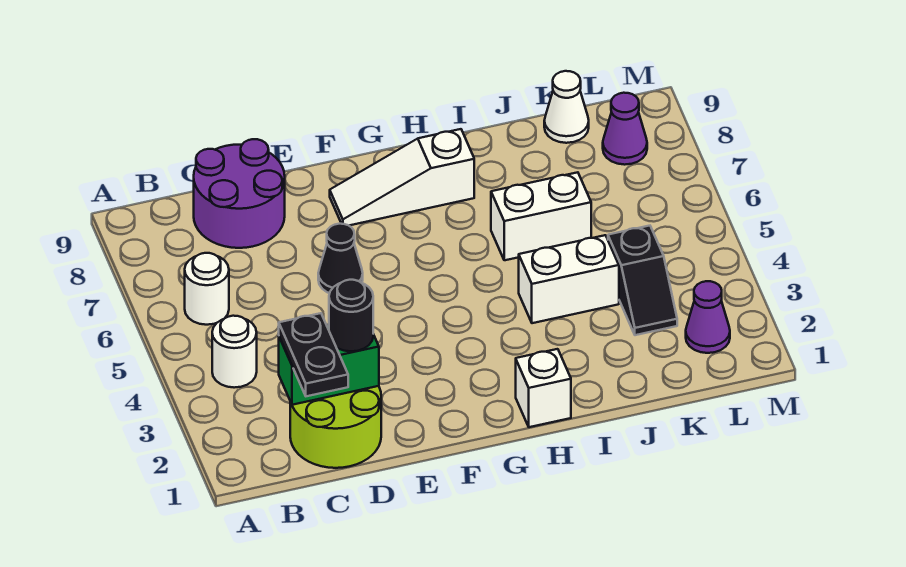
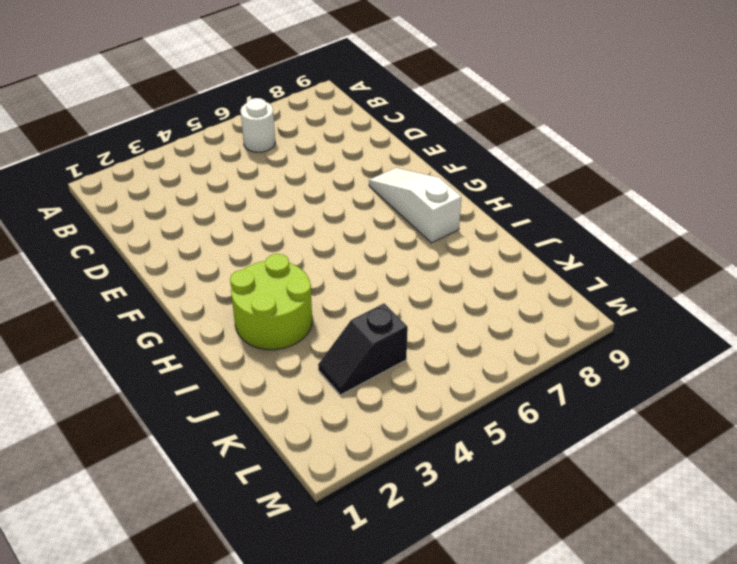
lime 2x2 round brick [230,254,312,350] -> lime 2x2 round brick moved to [290,386,381,468]
none -> white 1x1 round brick [212,316,257,388]
none -> purple 2x2 round brick [194,139,285,248]
none -> black 1x1 cone [318,224,363,293]

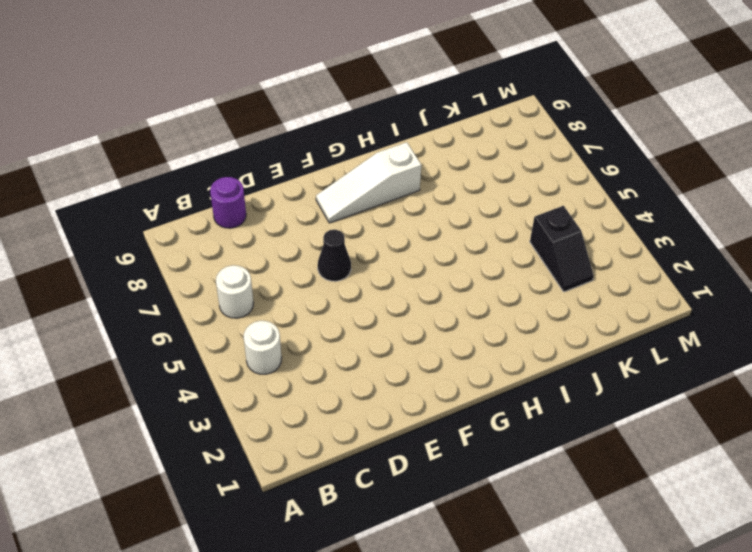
purple 1x1 round brick [210,177,246,228] -> purple 2x2 round brick [194,139,285,248]
none -> lime 2x2 round brick [290,386,381,468]
none -> white 1x1 brick [516,349,571,427]
none -> white 1x2 brick [519,235,619,323]

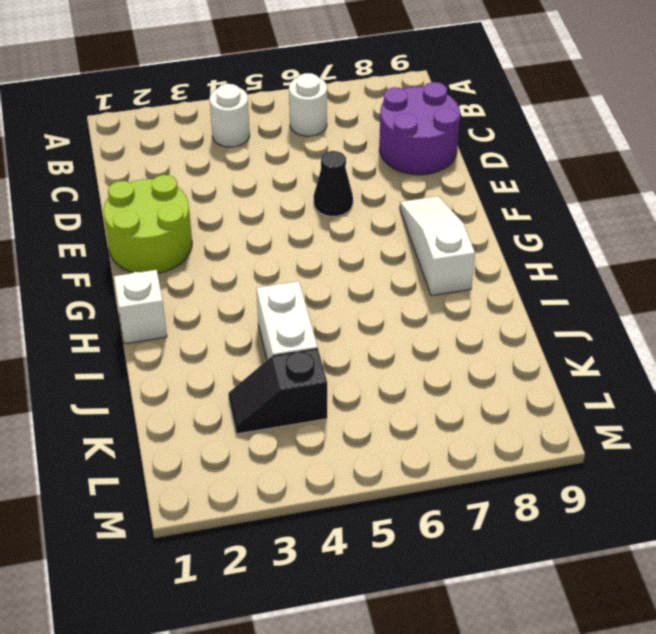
lime 2x2 round brick [103,175,192,273] -> lime 2x2 round brick moved to [290,386,381,468]
none -> white 1x2 brick [491,172,591,260]
none -> white 1x1 cone [544,71,589,143]
none -> purple 1x1 cone [686,281,730,353]

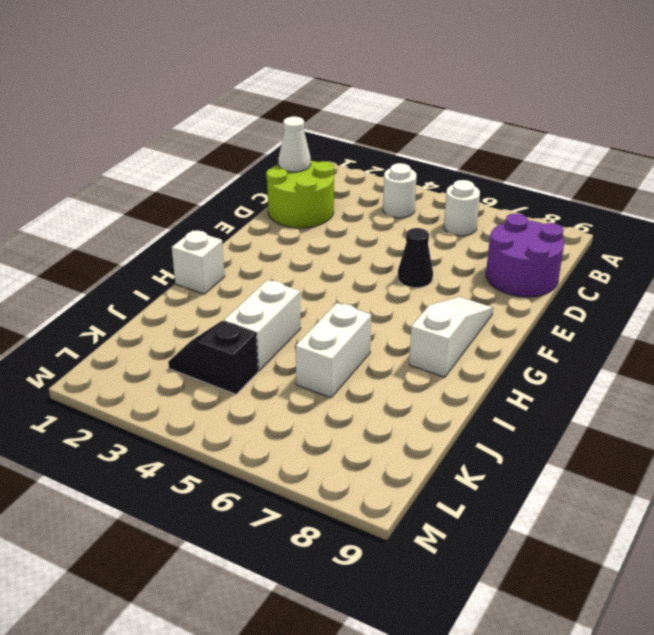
white 1x1 cone [278,117,311,172] -> white 1x1 cone moved to [544,71,589,143]
none -> purple 1x1 cone [686,281,730,353]
none -> purple 1x1 cone [603,93,647,165]
none -> green 1x2 brick [279,325,379,405]

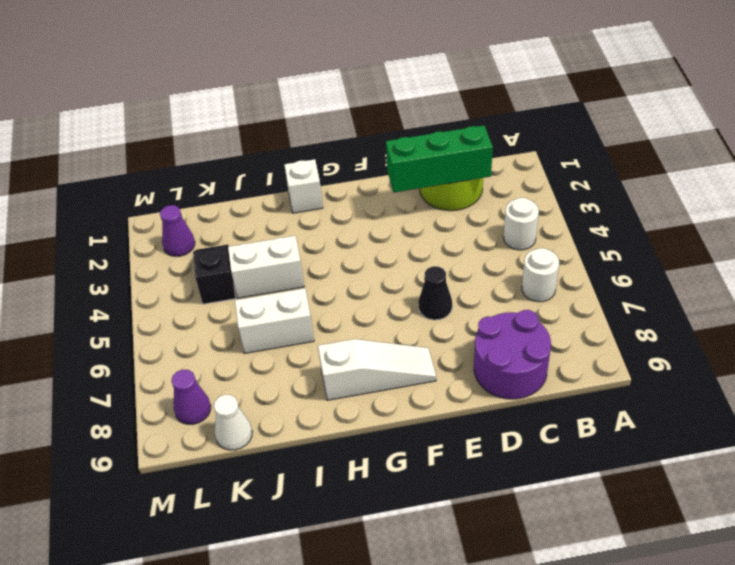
green 1x3 brick [386,125,493,192] -> green 1x2 brick [279,325,379,405]
none -> black 1x2 plate [279,313,348,396]
none -> black 1x1 round brick [329,280,373,351]

